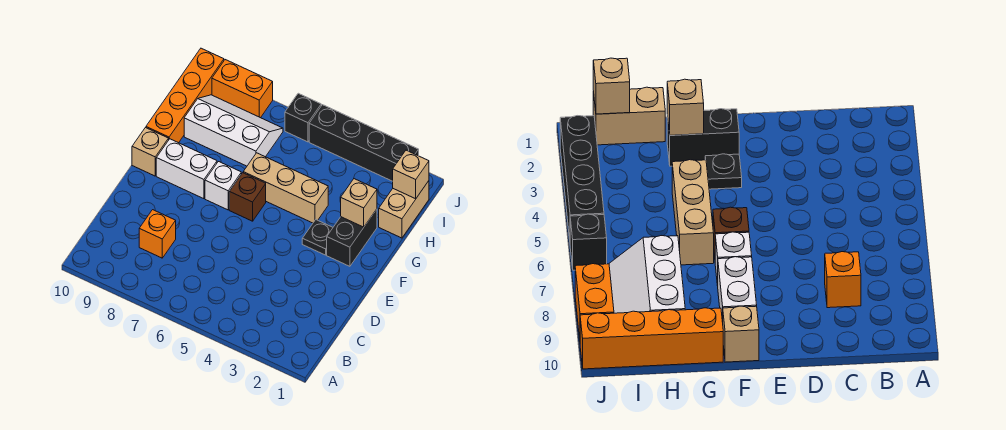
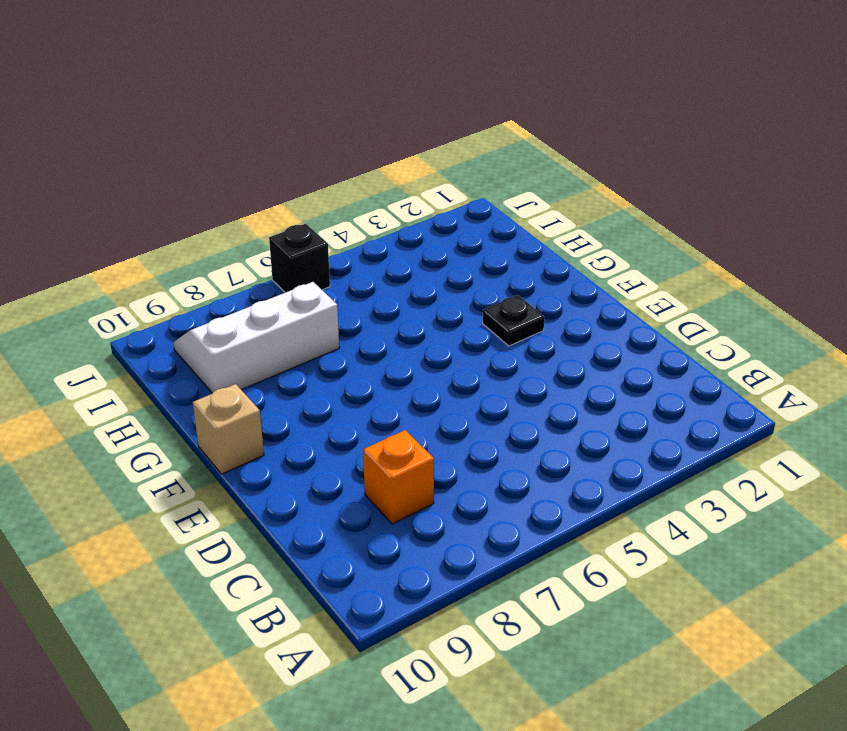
none -> black 1x2 brick [327,209,377,266]
none -> brown 1x1 brick [229,173,266,221]
none -> white 1x1 brick [205,162,241,210]

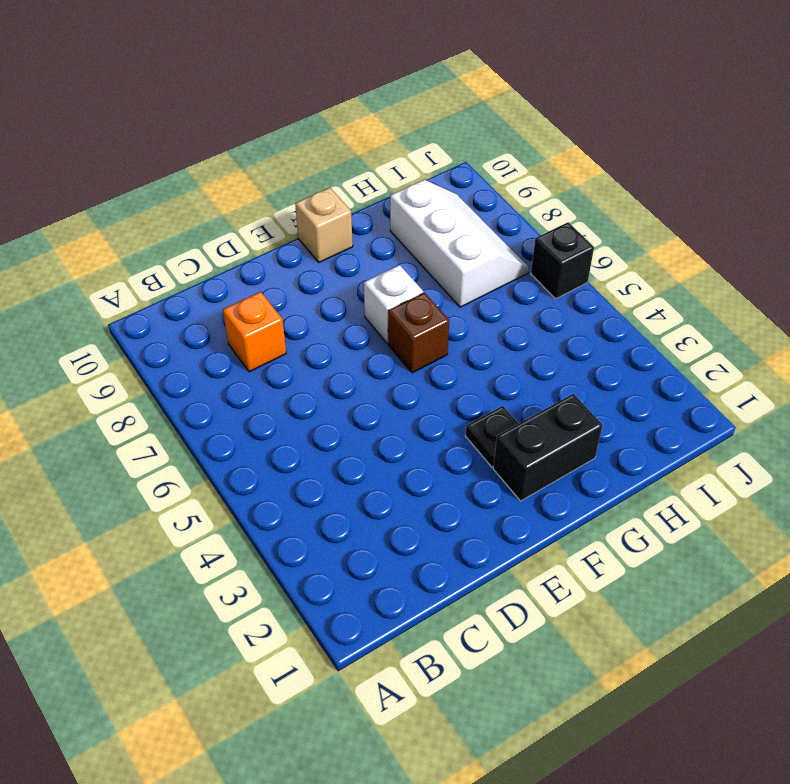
none -> white 1x2 brick [156,139,217,199]
none -> tan 1x3 brick [243,153,328,223]
none -> orange 1x4 brick [146,48,224,143]

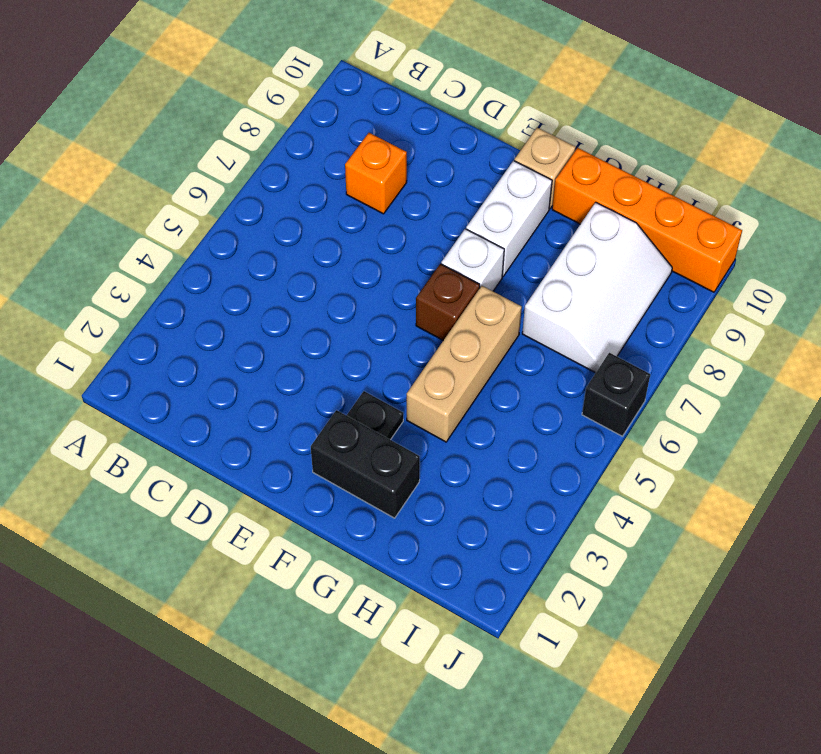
none -> tan 1x2 brick [379,181,429,238]
none -> black 1x4 brick [309,105,419,181]
none -> orange 1x2 brick [212,60,273,118]

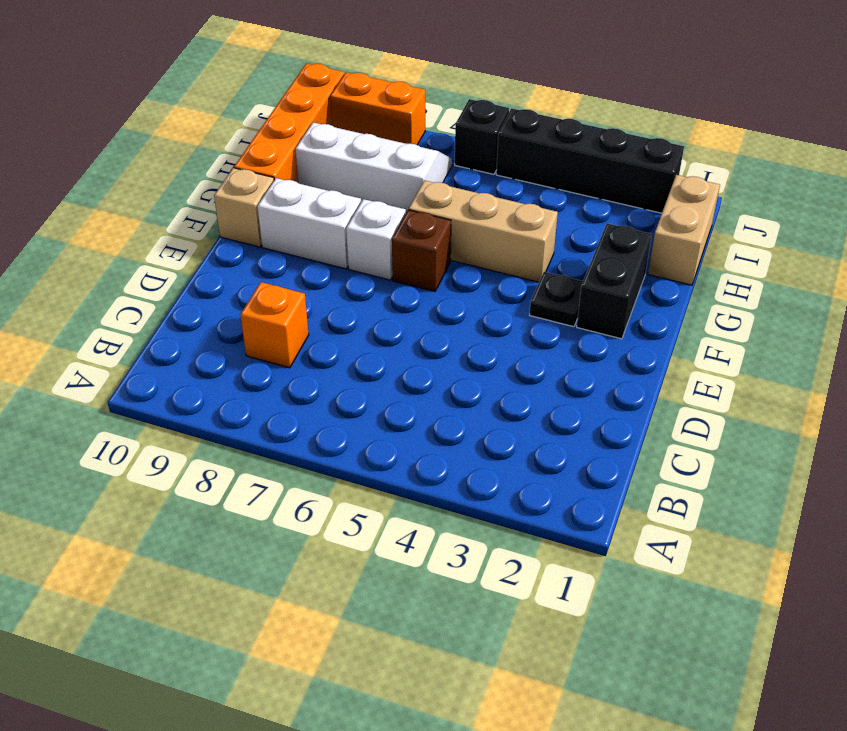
none -> tan 1x1 brick [341,179,377,227]
none -> tan 1x1 brick [393,150,429,199]

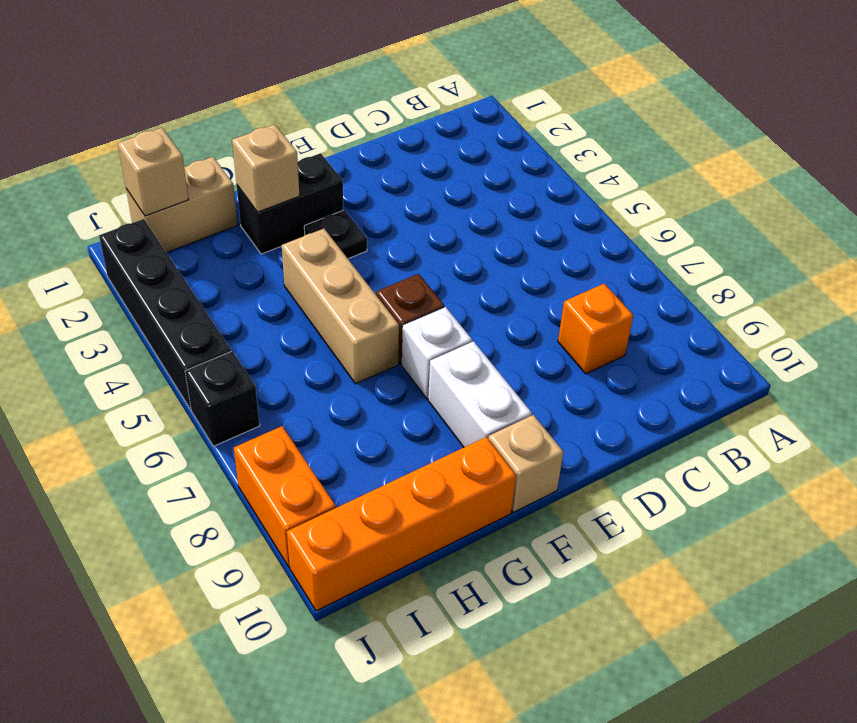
none -> white 2x3 slope [184,95,283,166]

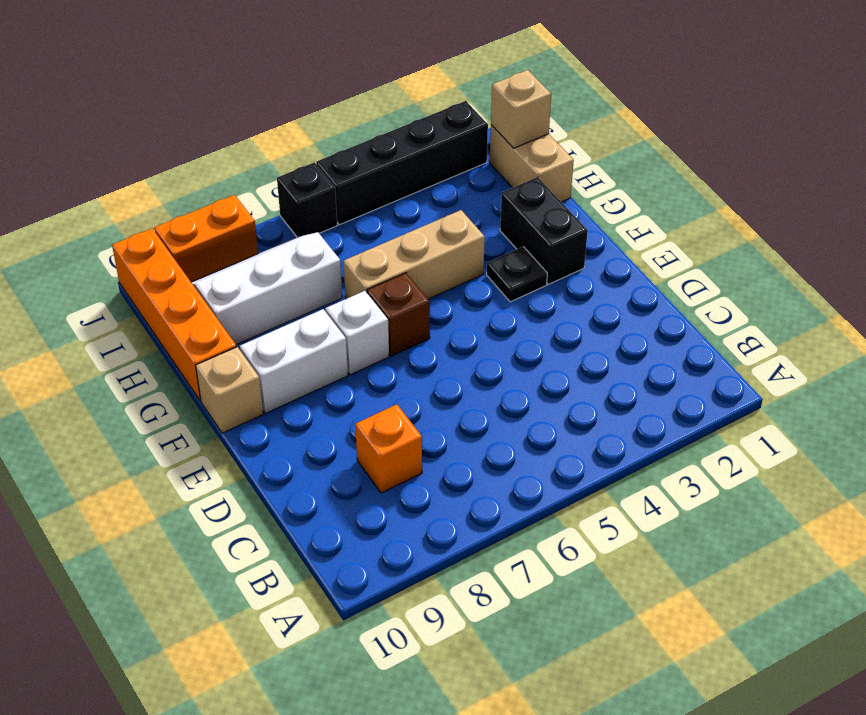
none -> tan 1x1 brick [341,179,377,227]

